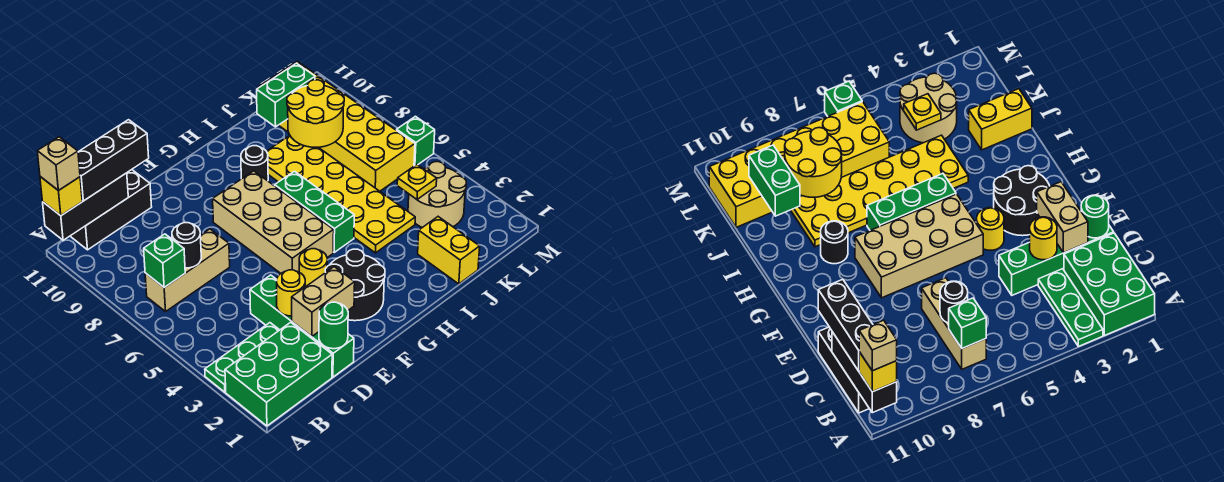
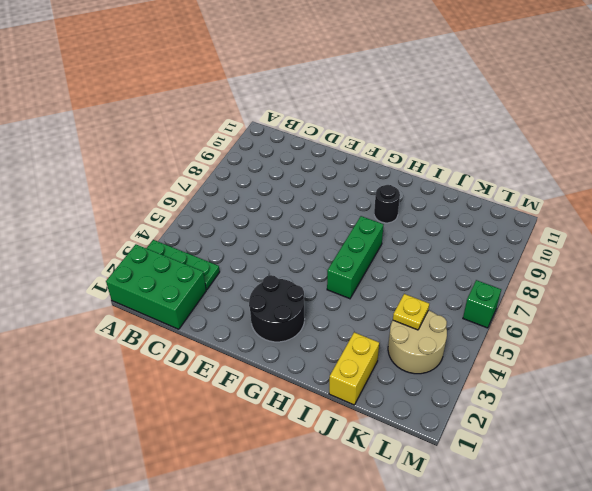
none -> tan 1x3 brick [145,229,230,312]
none -> black 1x3 brick [70,170,152,250]
none -> green 1x4 brick [250,275,354,377]

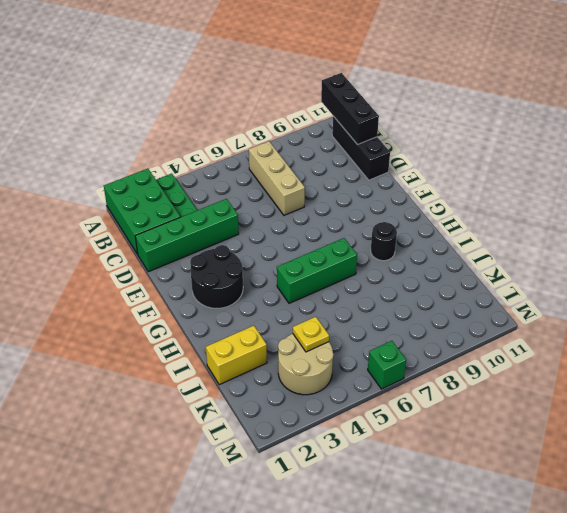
none -> yellow 1x1 round brick [299,249,327,287]
none -> tan 2x4 brick [213,171,334,273]
none -> yellow 2x6 plate [267,136,415,253]

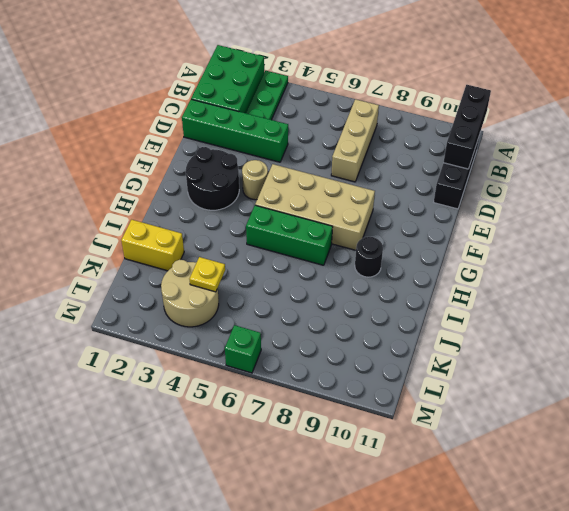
tan 1x1 round brick [242,160,268,200] -> yellow 1x1 round brick [299,249,327,287]
none -> yellow 2x6 plate [267,136,415,253]
none -> yellow 2x6 brick [258,62,415,191]
none -> green 1x1 brick [144,234,185,287]

